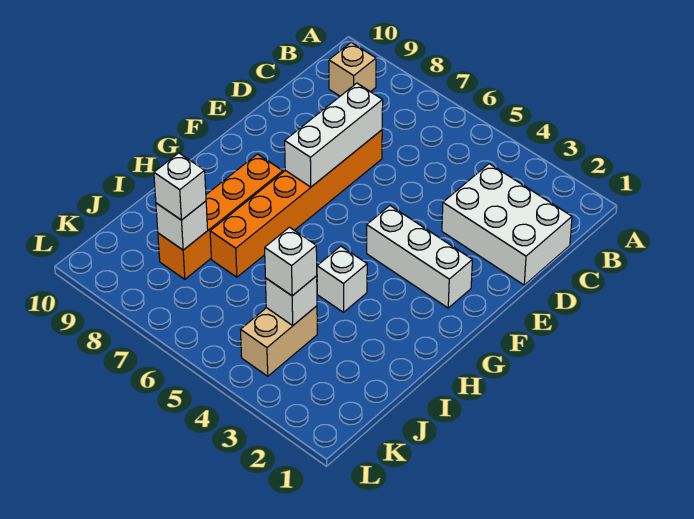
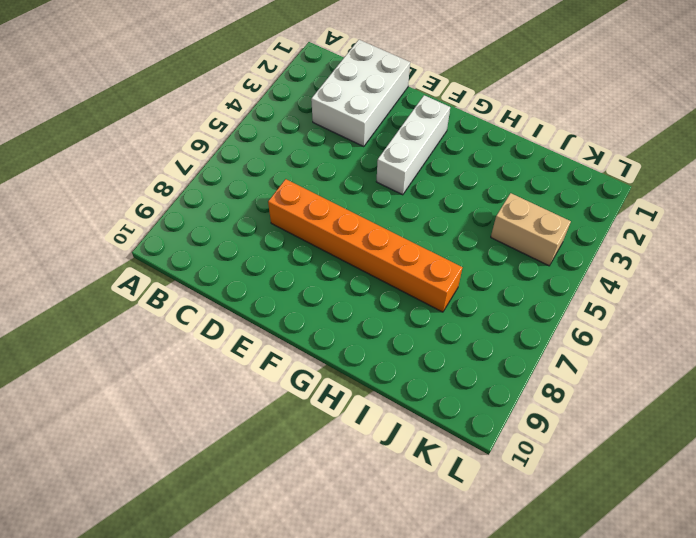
none -> tan 1x1 brick [329,42,376,96]
none -> orange 1x4 brick [158,154,283,279]
none -> white 1x1 brick [317,246,367,312]

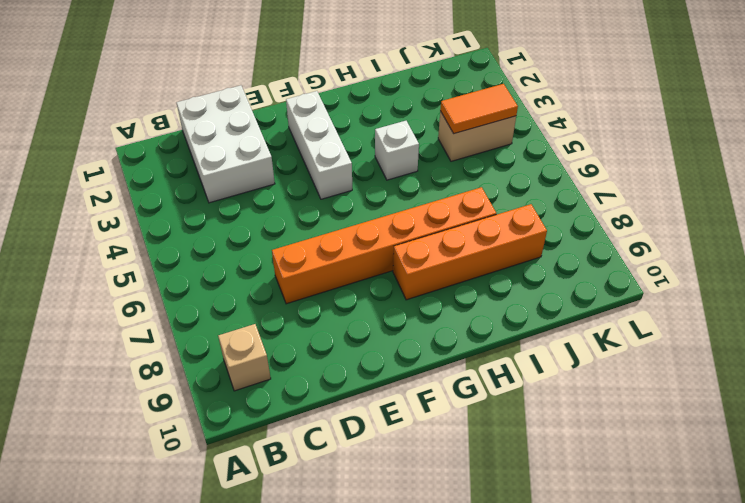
orange 1x2 tile [440,84,518,134] -> white 1x1 brick [265,276,317,325]
none -> white 1x3 brick [285,83,383,187]
none -> white 1x1 brick [156,201,208,250]
none -> white 1x1 brick [265,227,317,296]

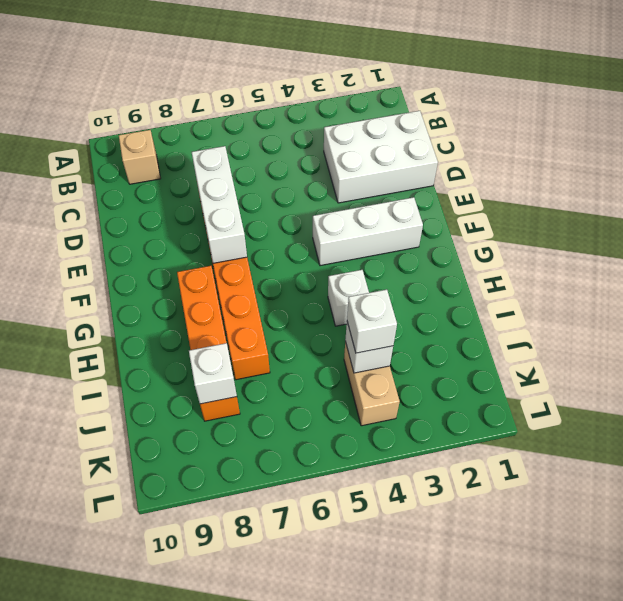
none -> white 1x1 brick [154,153,206,220]

